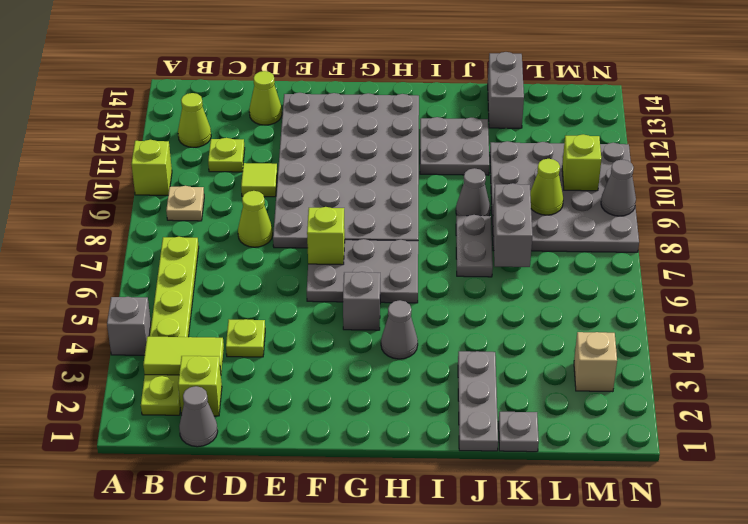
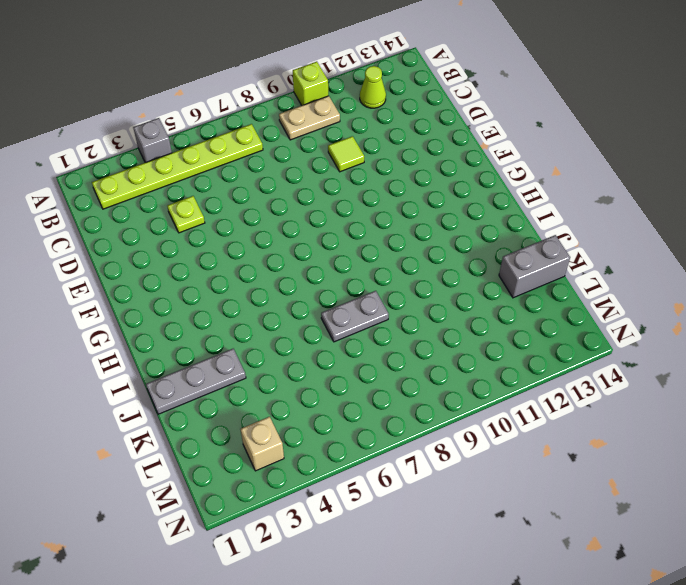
tan 1x2 plate [279,96,340,140] -> tan 1x1 plate [166,186,204,221]
none -> grey 1x1 cone [179,386,218,447]
none -> lime 1x1 brick [178,356,222,416]
none -> lime 1x1 plate [208,138,245,172]
none -> lime 1x1 cone [238,191,273,247]

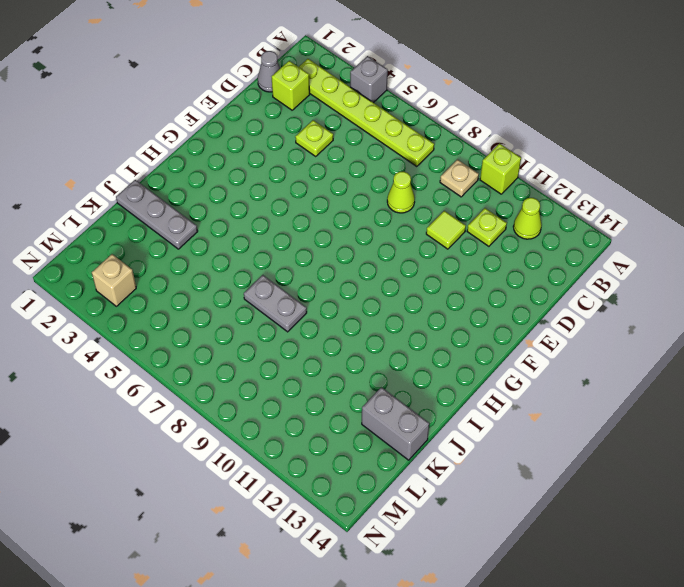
none -> lime 1x1 cone [249,71,282,125]
none -> grey 4x6 plate [273,93,419,248]
none -> grey 2x3 plate [307,239,418,303]
none -> grey 1x1 brick [343,272,380,330]

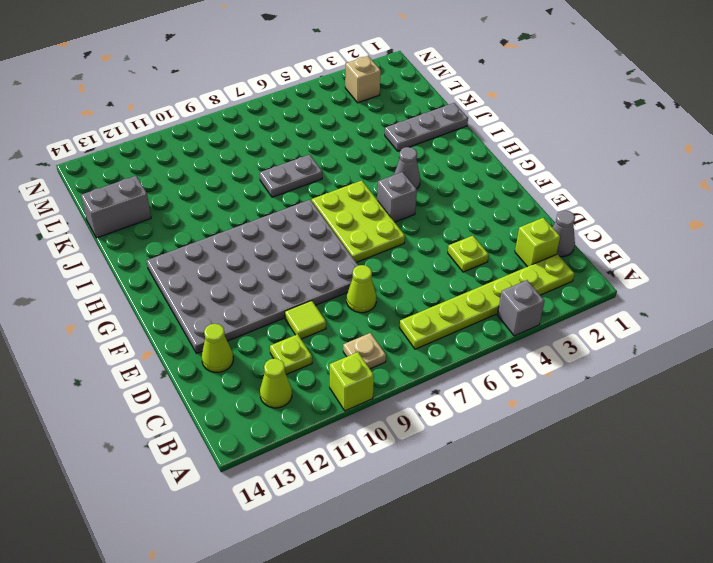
lime 2x3 plate [312,180,405,263] -> grey 2x3 plate [307,239,418,303]
none -> grey 2x2 plate [420,117,489,175]
none -> grey 1x1 cone [456,168,490,216]
none -> grey 1x1 plate [499,412,539,452]
none -> grey 4x4 plate [490,141,639,252]

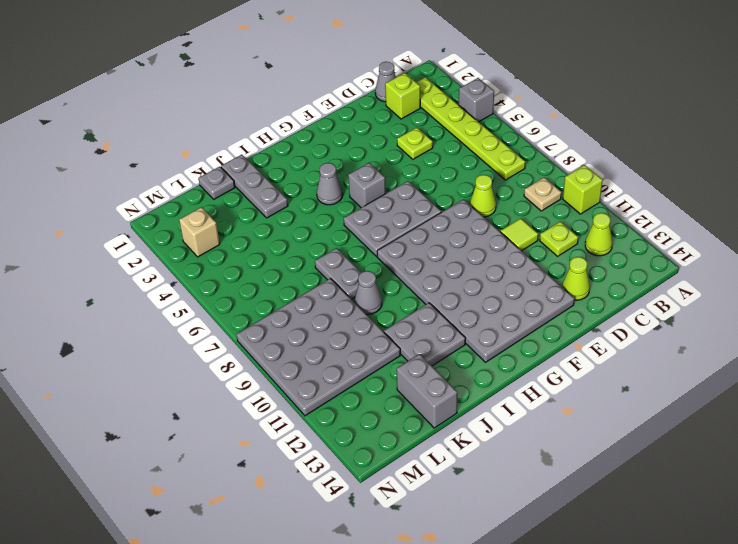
none -> lime 1x2 tile [143,337,224,375]
none -> lime 1x1 brick [307,207,345,265]
none -> grey 1x2 brick [493,183,533,267]
none -> lime 1x1 cone [530,159,563,215]

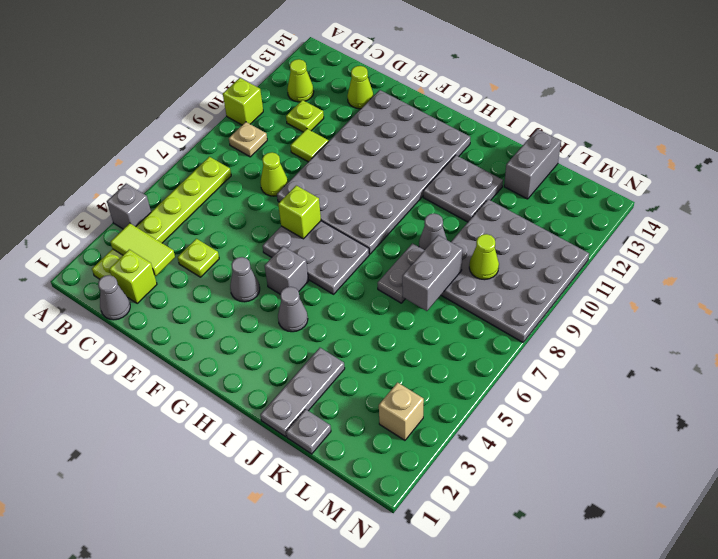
grey 1x1 cone [230,257,260,302] -> grey 1x1 cone moved to [601,160,636,216]
none -> lime 1x1 brick [562,134,601,191]

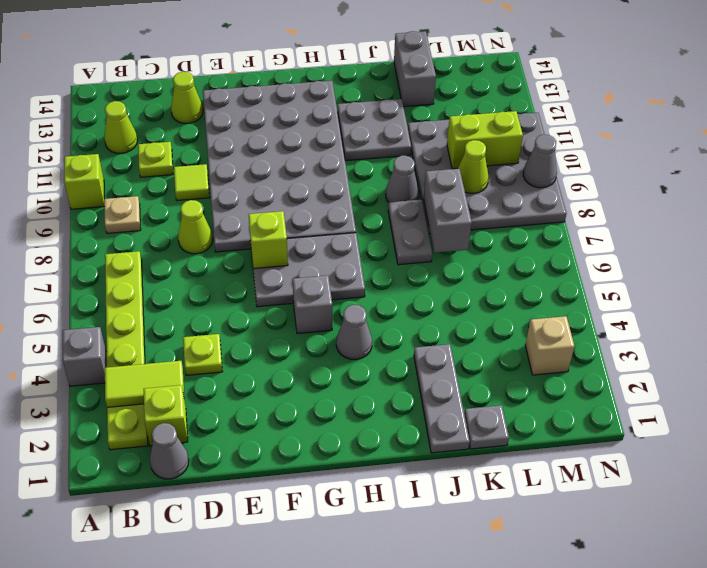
lime 1x2 brick [447,111,523,169] -> lime 1x1 brick [562,134,601,191]

